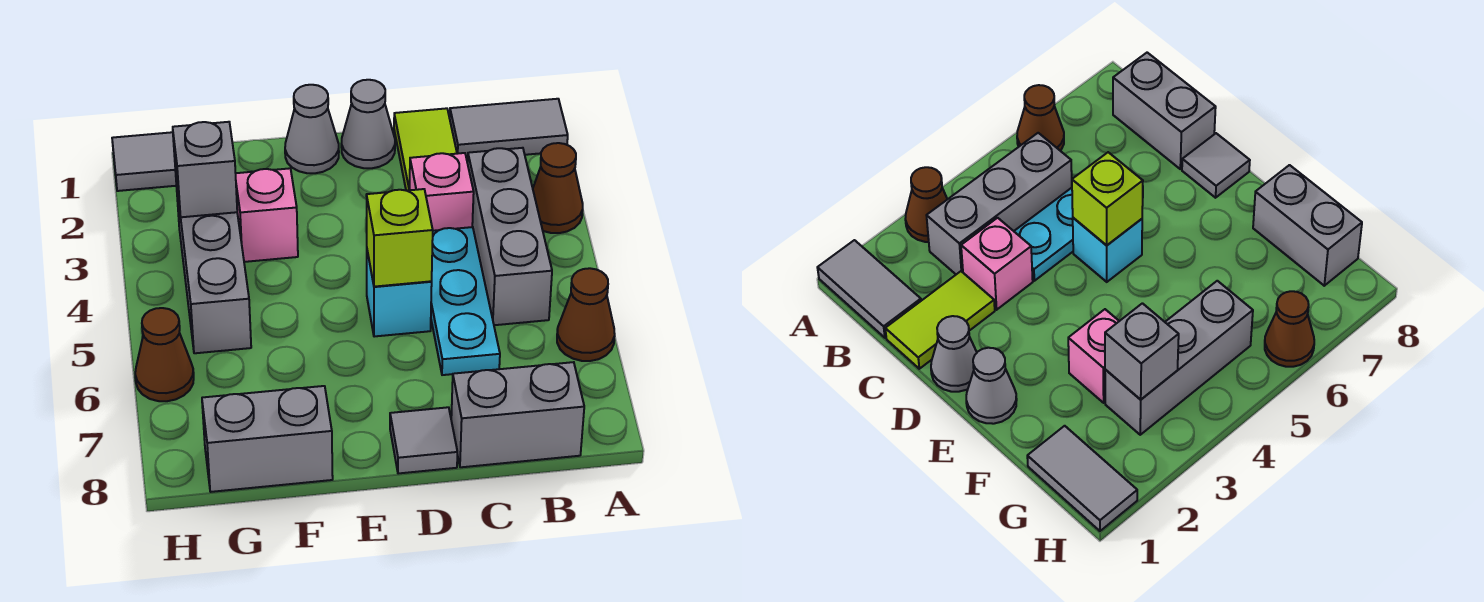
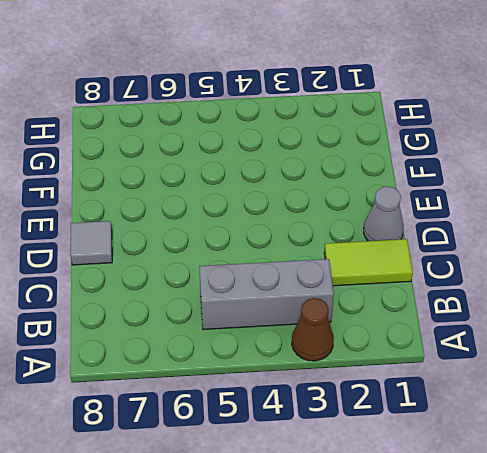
none -> grey 1x2 tile [450,99,568,160]
none -> brown 1x1 cone [557,268,615,361]
none -> grey 1x2 brick [451,362,584,467]

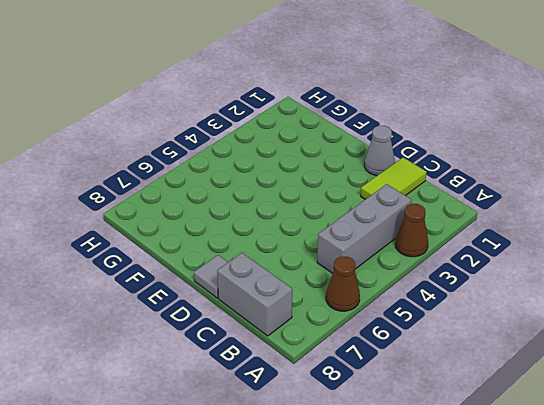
none -> grey 1x2 tile [450,99,568,160]
none -> pink 1x1 brick [410,153,474,231]
none -> cyan 1x3 plate [431,227,500,375]

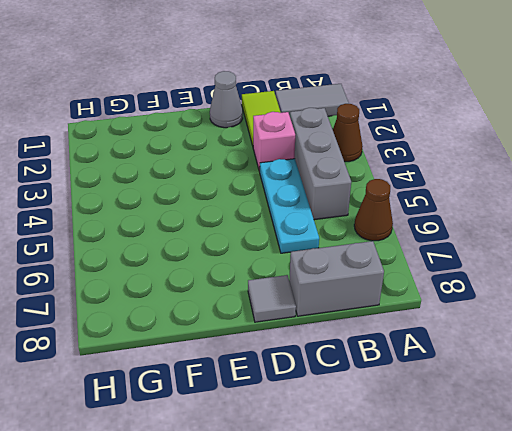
none -> cyan 1x1 brick [367,251,432,337]
none -> grey 1x1 cone [285,85,339,173]
none -> pink 1x1 brick [236,168,298,262]

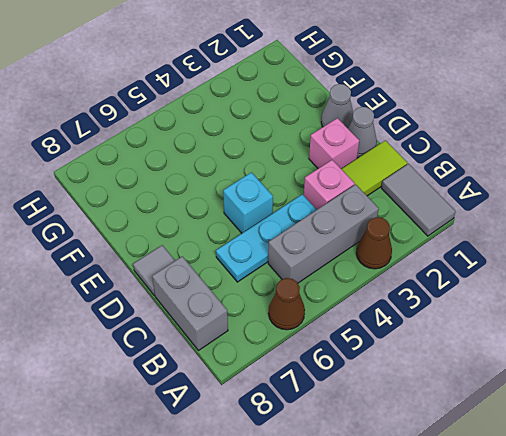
pink 1x1 brick [309,118,359,169] -> pink 1x1 brick moved to [236,168,298,262]
none -> grey 1x2 brick [202,386,333,492]
none -> grey 1x2 tile [112,132,176,191]
none -> grey 1x3 brick [176,183,251,353]

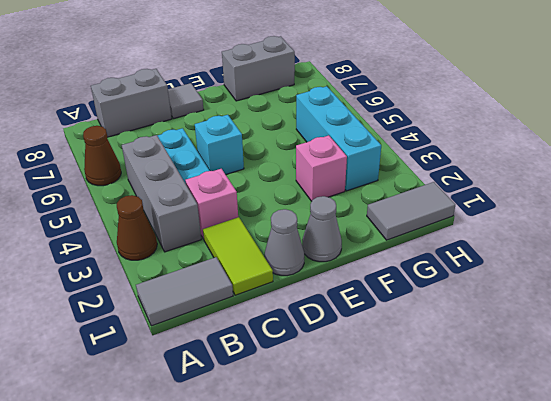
cyan 1x3 brick [296,86,381,191] -> grey 1x3 brick [176,183,251,353]
none -> brown 1x1 cone [135,308,194,401]
none -> lime 1x1 brick [366,189,433,287]
none -> grey 1x1 brick [173,122,237,217]

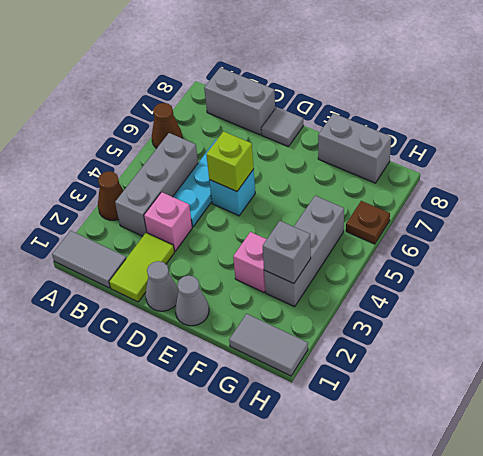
brown 1x1 plate [346,201,390,244] -> brown 1x1 cone [135,308,194,401]

